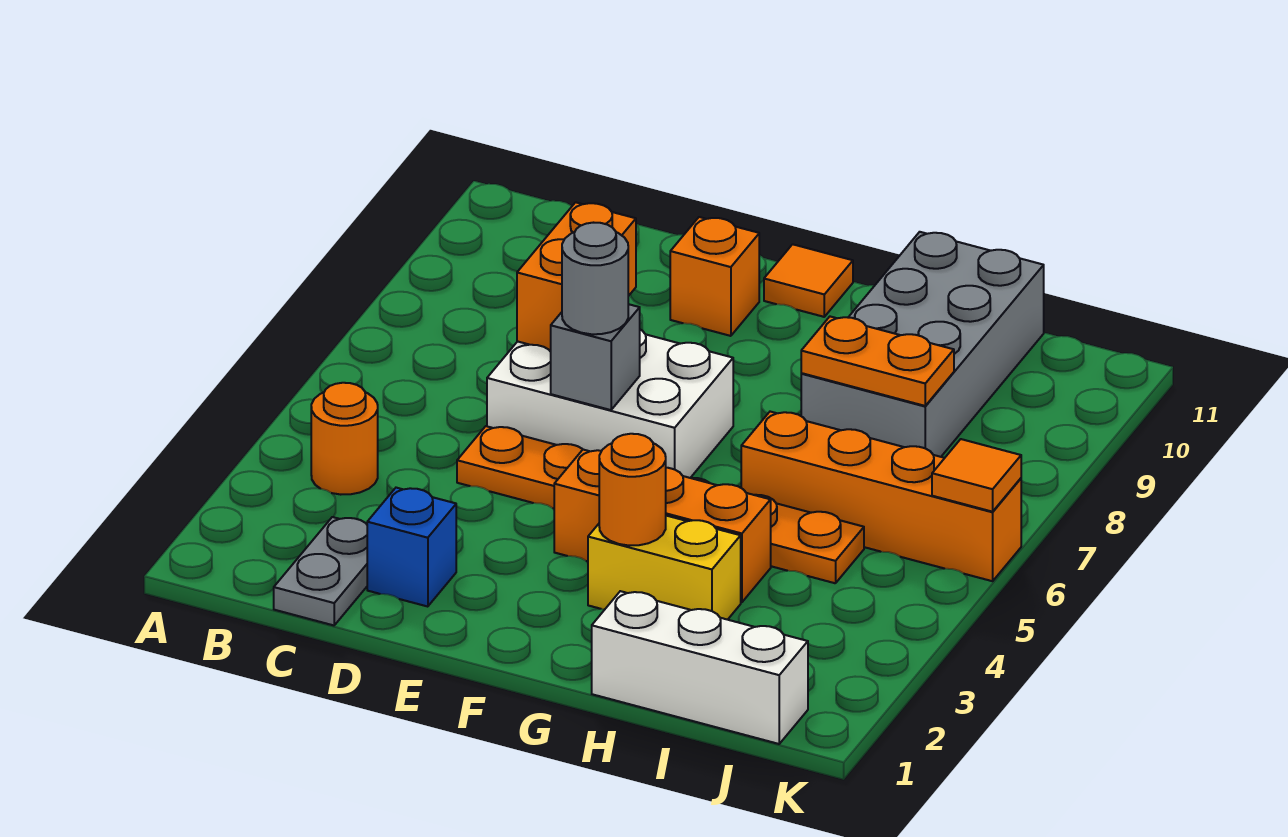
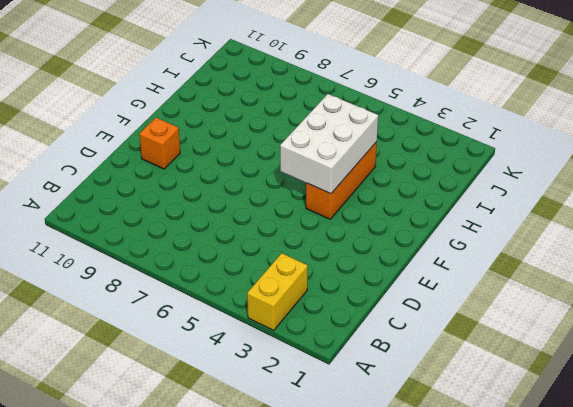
yellow 1x2 brick [247,253,308,330] -> yellow 1x2 brick moved to [588,516,741,620]
white 2x3 brick [280,94,378,194] -> white 2x3 brick moved to [487,330,733,478]
none -> orange 1x1 round brick [311,383,378,495]
none -> grey 1x2 plate [274,517,367,625]
none -> blue 1x1 brick [367,488,456,607]

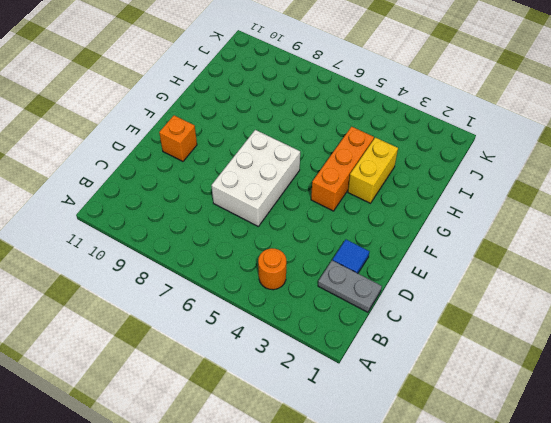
blue 1x1 tile [333,240,369,273] -> blue 1x1 brick [367,488,456,607]
none -> orange 1x6 plate [457,426,864,583]
none -> orange 1x1 tile [764,244,853,317]
none -> white 1x3 brick [592,591,808,744]

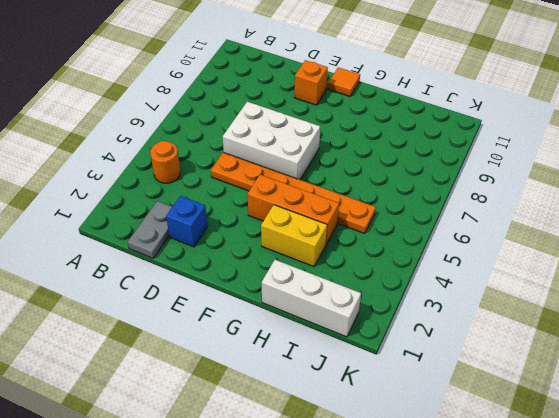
none -> orange 1x4 brick [741,412,1021,581]
none -> grey 2x4 brick [801,232,1044,457]
none -> orange 1x2 brick [517,202,636,350]

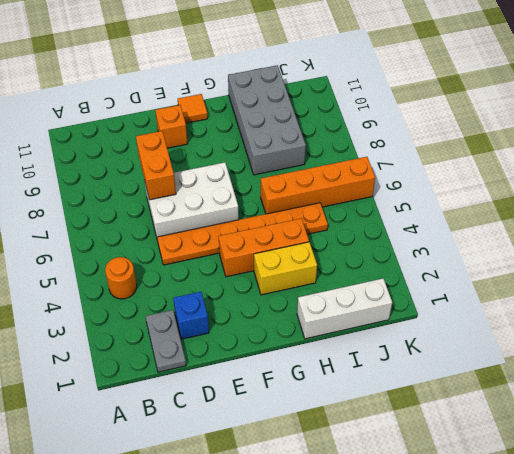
none -> grey 1x1 brick [551,304,640,410]
none -> orange 1x1 round brick [599,434,666,546]
none -> orange 1x2 plate [801,317,954,406]

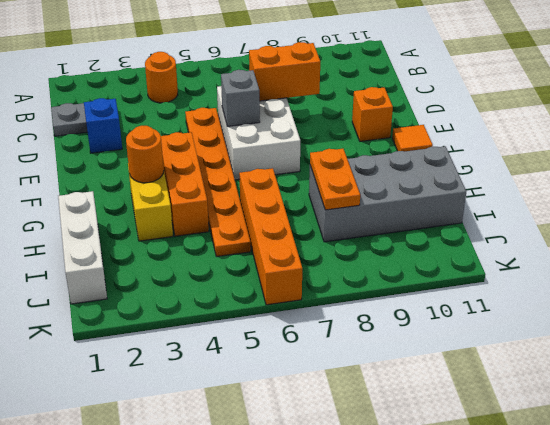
none -> orange 1x1 tile [932,439,1021,512]
none -> grey 1x1 round brick [562,223,628,334]

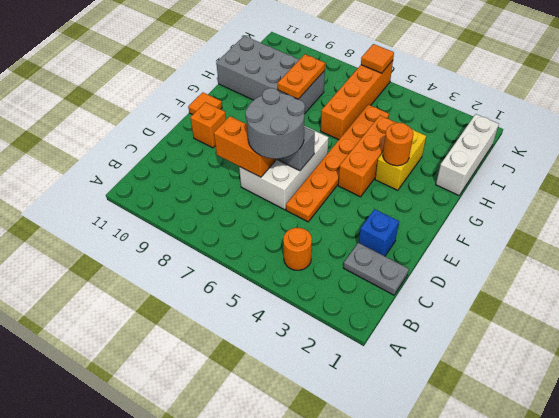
grey 2x2 round brick [245,88,305,159] -> grey 1x1 round brick [562,223,628,334]

